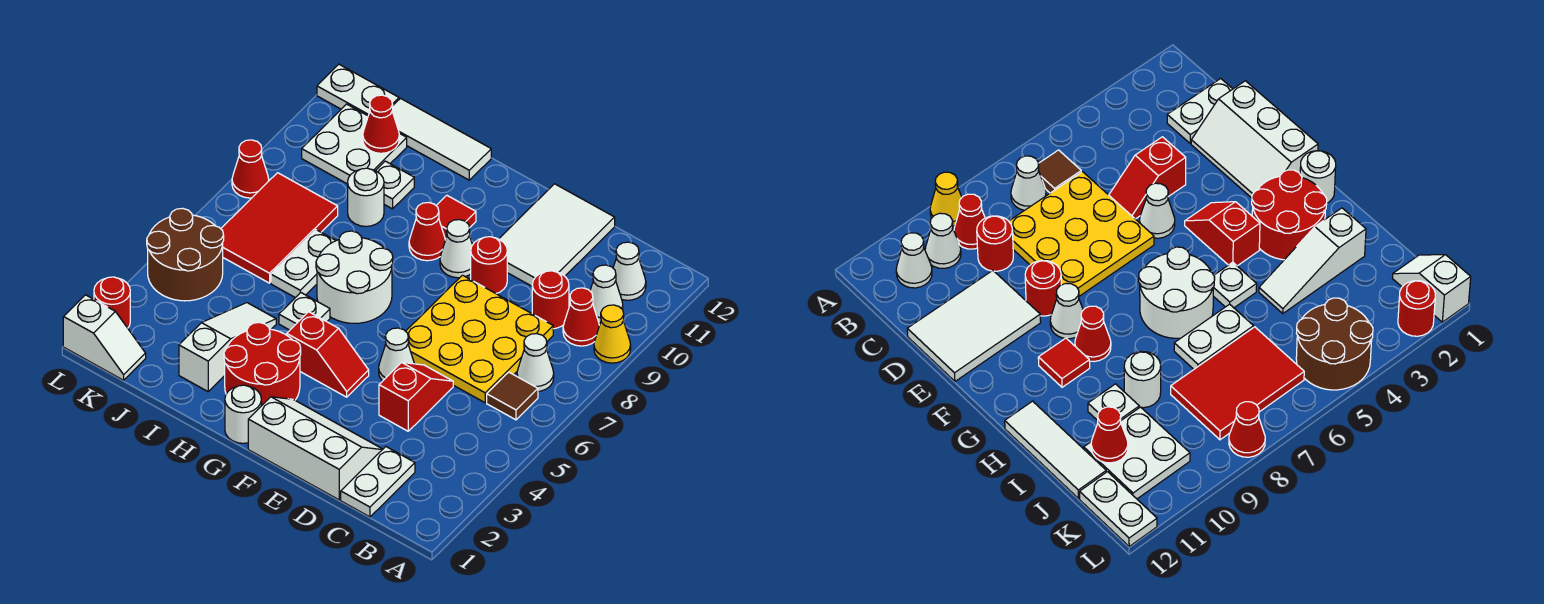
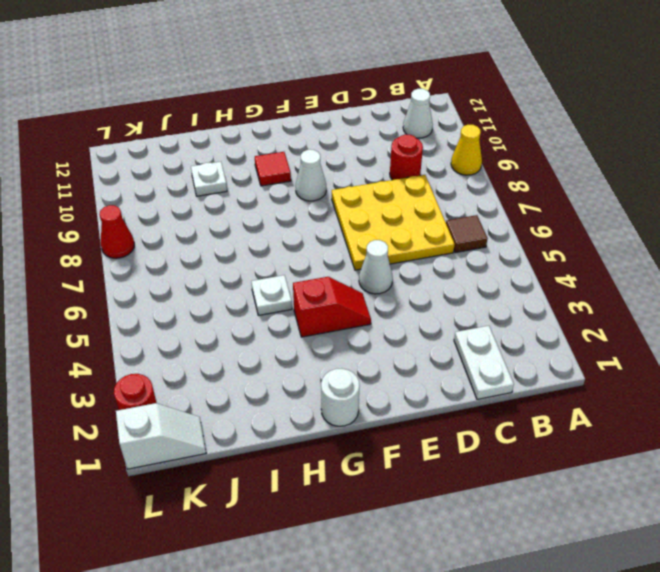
none -> white 1x1 cone [517,334,554,391]
none -> red 1x1 cone [563,288,599,346]
none -> white 1x1 cone [590,265,623,323]
none -> white 2x3 slope [248,397,383,500]

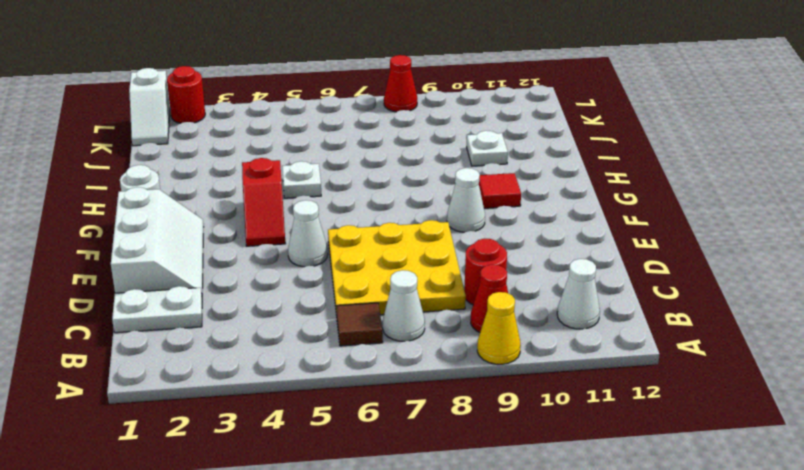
none -> white 1x1 cone [590,265,623,323]
none -> red 1x2 slope [379,362,453,431]
none -> white 2x3 tile [499,184,615,286]
none -> red 1x1 round brick [471,237,507,293]

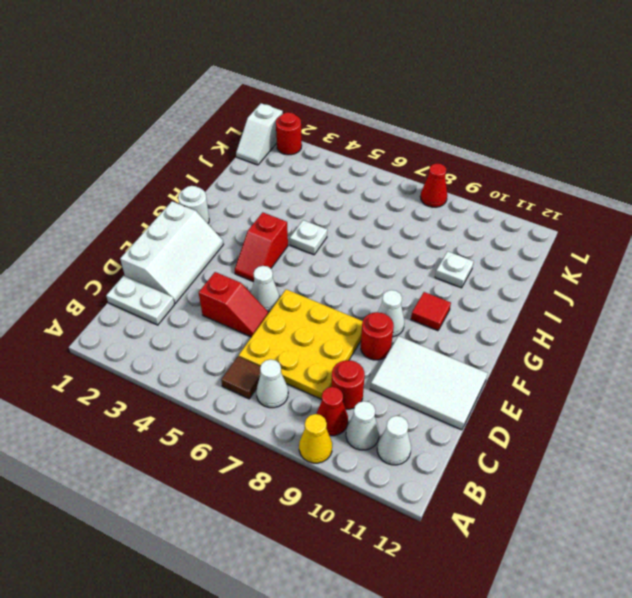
none -> red 2x2 round brick [224,322,301,406]
none -> white 2x2 round brick [316,231,393,323]
none -> red 1x1 cone [409,202,445,261]
none -> white 1x3 tile [392,98,491,180]

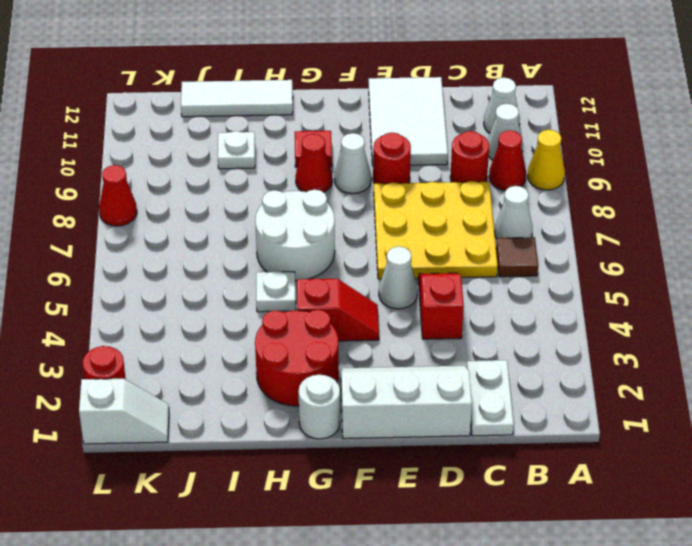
none -> white 1x3 slope [179,303,276,391]
none -> white 1x2 plate [271,230,336,298]
none -> white 1x1 round brick [348,168,384,226]
none -> red 2x3 tile [221,173,338,283]

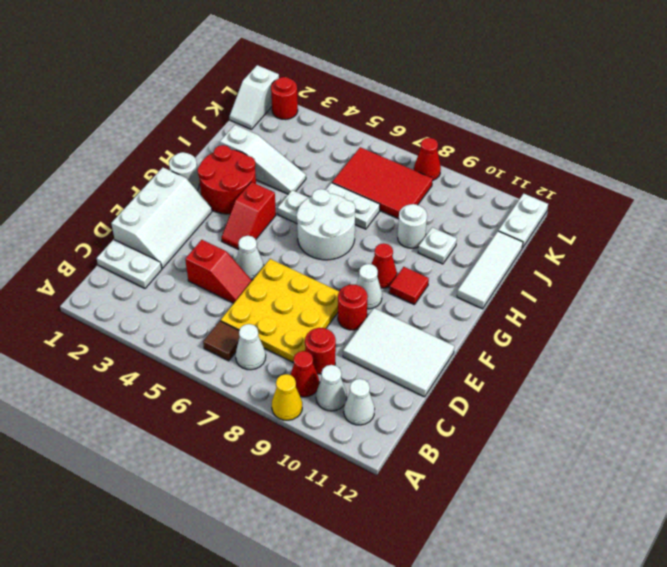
none -> white 2x2 plate [302,104,407,184]
none -> brown 2x2 round brick [147,208,224,301]
none -> red 1x1 cone [363,95,399,153]

